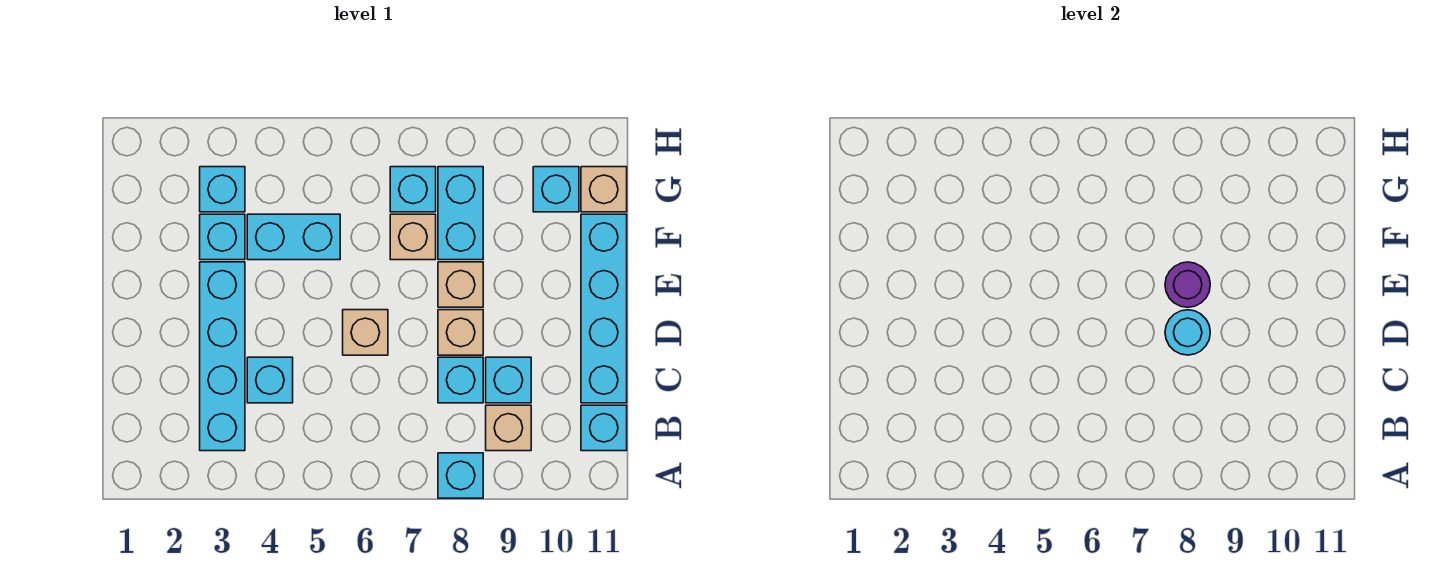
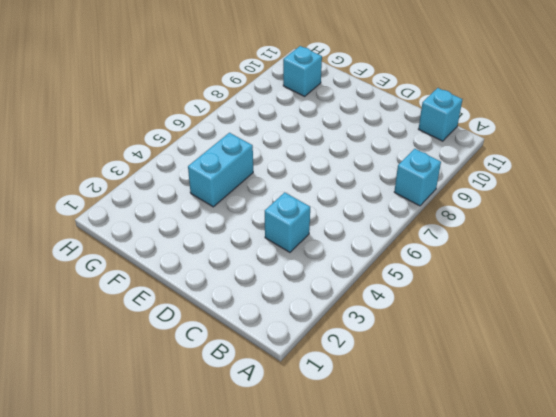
none -> cyan 1x4 brick [200,262,245,451]
none -> tan 1x1 brick [486,405,531,451]
none -> cyan 1x1 brick [438,357,483,403]

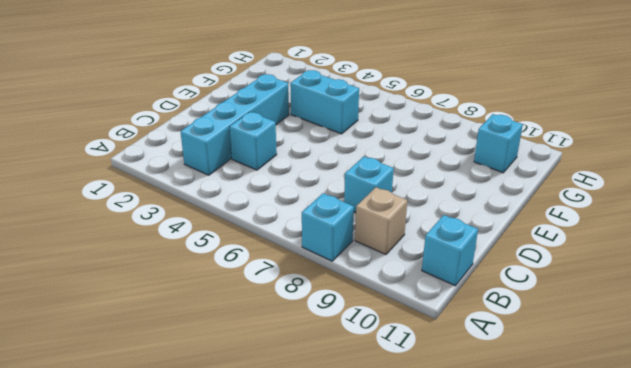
none -> cyan 1x1 brick [486,357,531,403]
none -> cyan 1x4 brick [581,214,627,403]
none -> tan 1x1 brick [343,310,388,355]

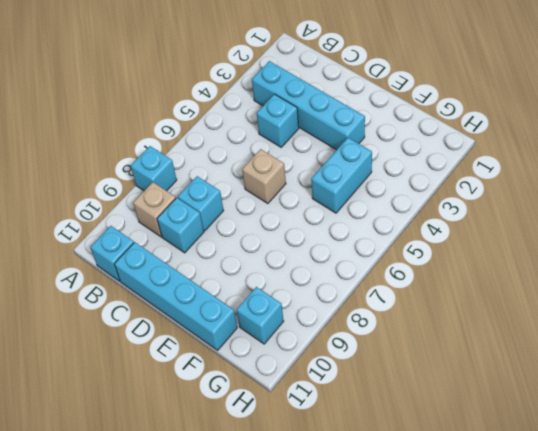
none -> tan 1x1 brick [438,310,483,355]
none -> tan 1x1 brick [438,262,483,307]
none -> cyan 1x1 brick [200,214,245,260]

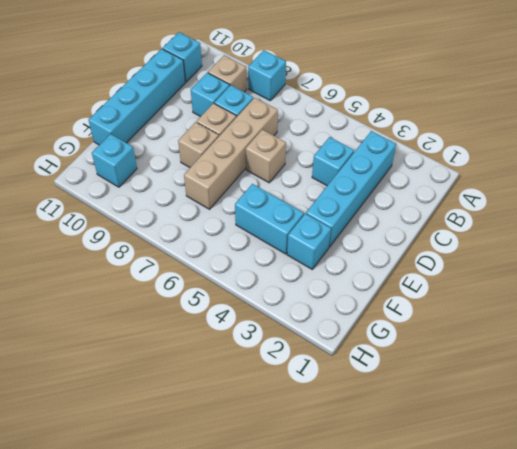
tan 1x4 brick [184,98,278,209] -> tan 1x1 brick [390,214,436,260]
none -> cyan 1x2 brick [438,167,483,260]
none -> cyan 1x1 brick [200,167,245,212]
none -> cyan 1x1 brick [390,167,436,212]

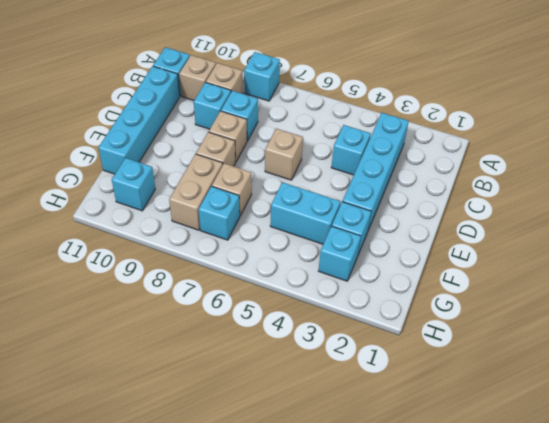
tan 1x1 brick [179,55,216,101] -> tan 1x1 brick moved to [581,167,627,212]
tan 1x2 brick [169,154,223,230] -> cyan 1x2 brick [438,167,483,260]
none -> cyan 1x1 round brick [1165,310,1210,355]
none -> purple 1x1 round brick [1165,262,1210,307]

